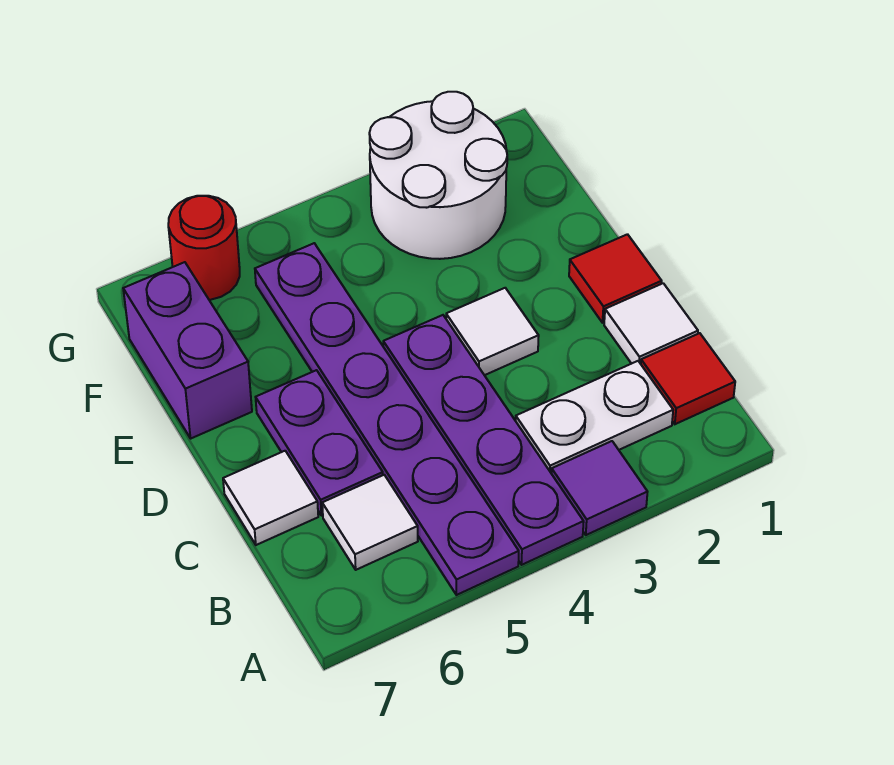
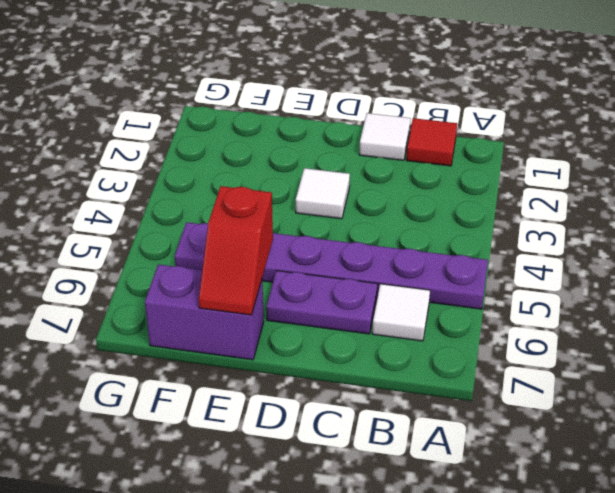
red 1x2 slope [199,186,273,315] -> none
none -> purple 1x1 tile [552,441,647,535]
none -> purple 1x4 plate [383,315,584,565]
none -> white 1x2 plate [516,361,673,474]

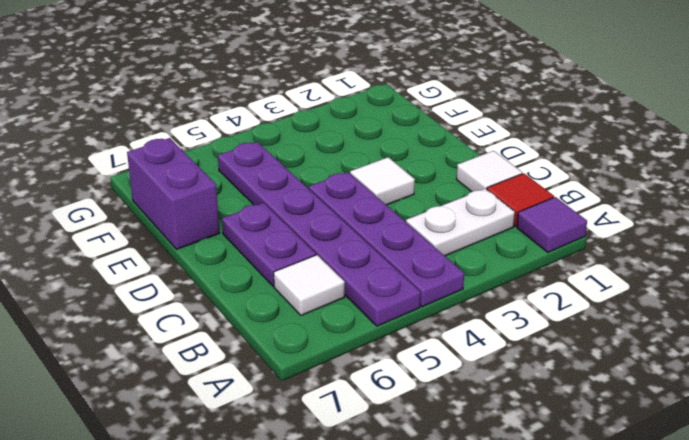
purple 1x1 tile [517,197,587,252] -> purple 1x1 tile moved to [552,441,647,535]
none -> white 1x1 tile [223,451,318,545]
none -> red 1x1 tile [569,234,662,323]
none -> white 2x2 round brick [369,92,507,259]

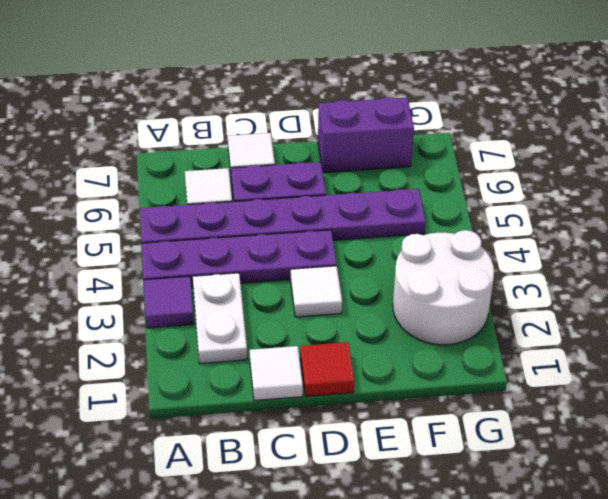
none -> red 1x1 tile [641,333,735,424]
none -> red 1x1 round brick [168,196,240,300]

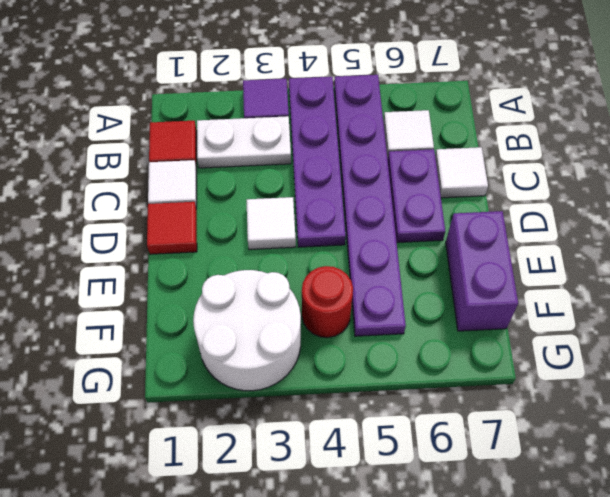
red 1x1 round brick [302,266,353,338] -> red 1x1 round brick moved to [168,196,240,300]

